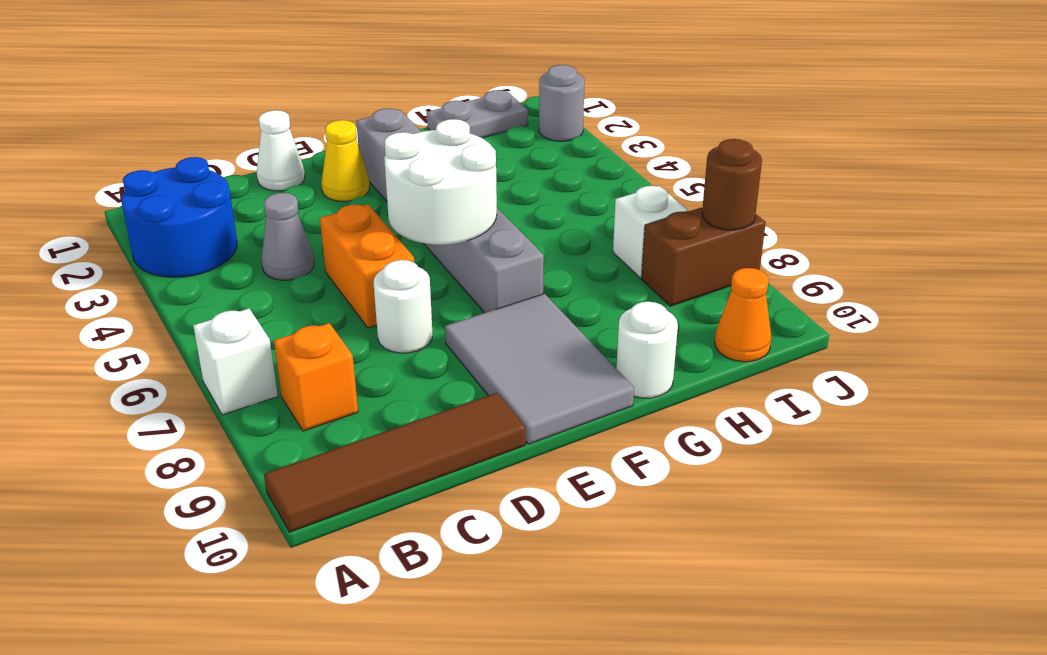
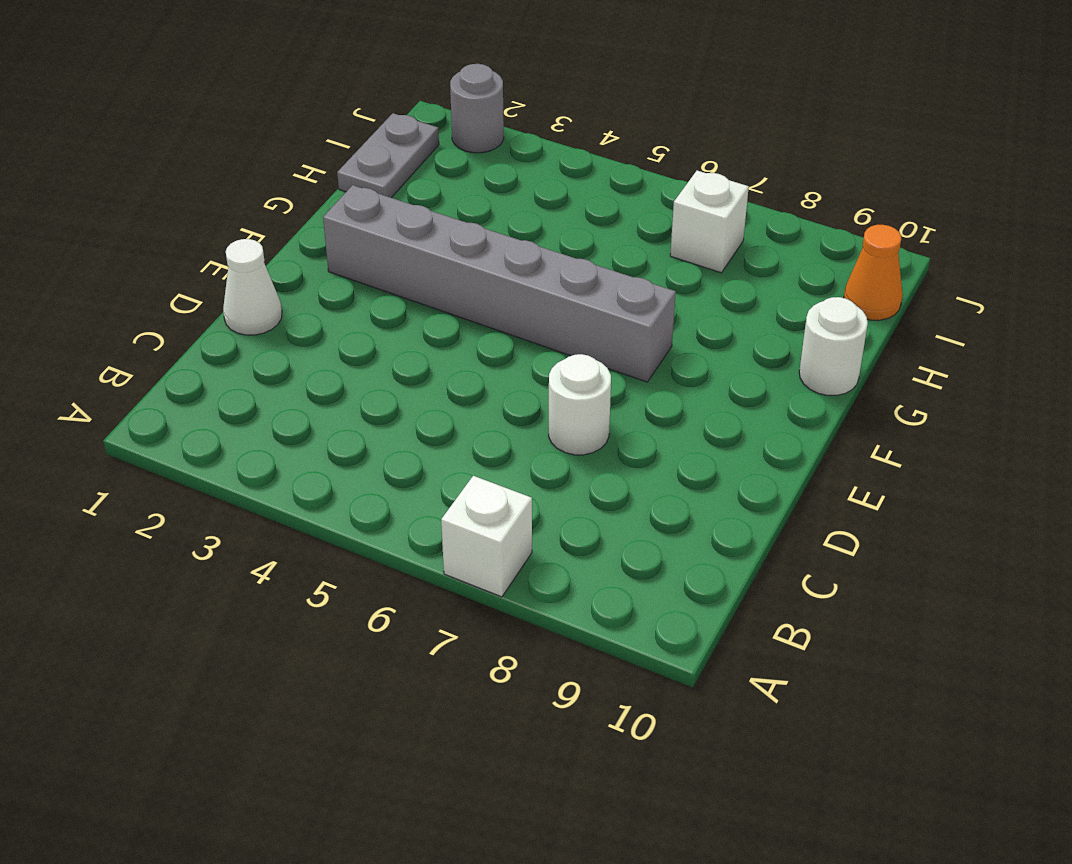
none -> blue 2x2 round brick [121,157,237,277]
none -> brown 1x4 tile [264,393,526,532]
none -> orange 1x1 brick [274,323,358,431]

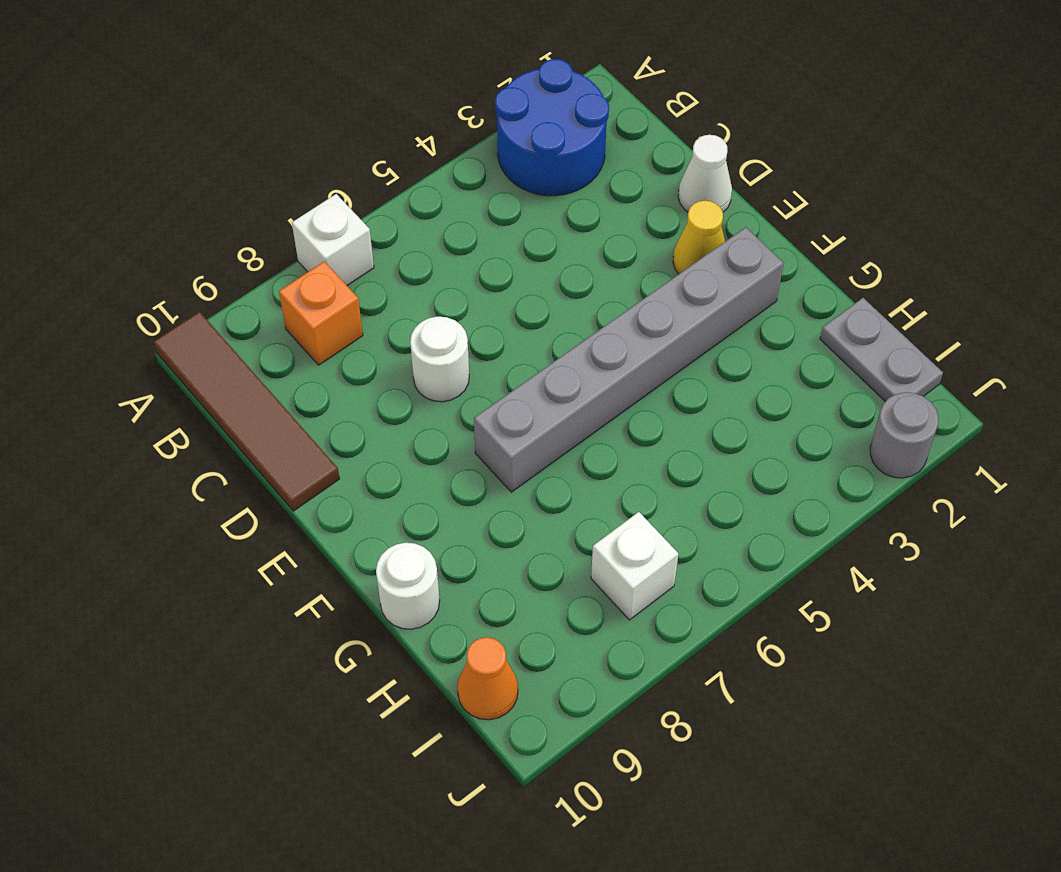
none -> grey 1x1 cone [261,193,314,280]
none -> orange 1x2 brick [320,204,414,328]
none -> grey 2x3 tile [445,294,634,444]

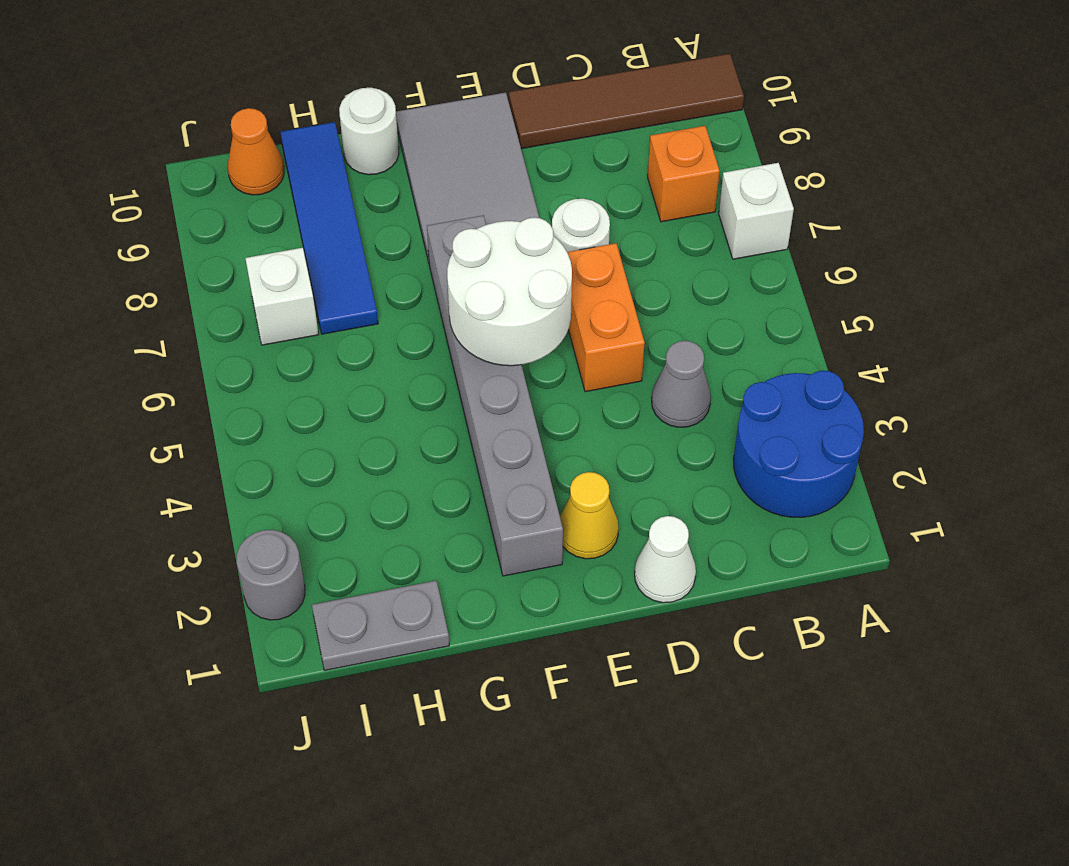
blue 1x4 tile [280,122,378,334] -> none
none -> brown 1x2 brick [642,207,766,306]
none -> brown 1x1 round brick [702,139,762,230]

